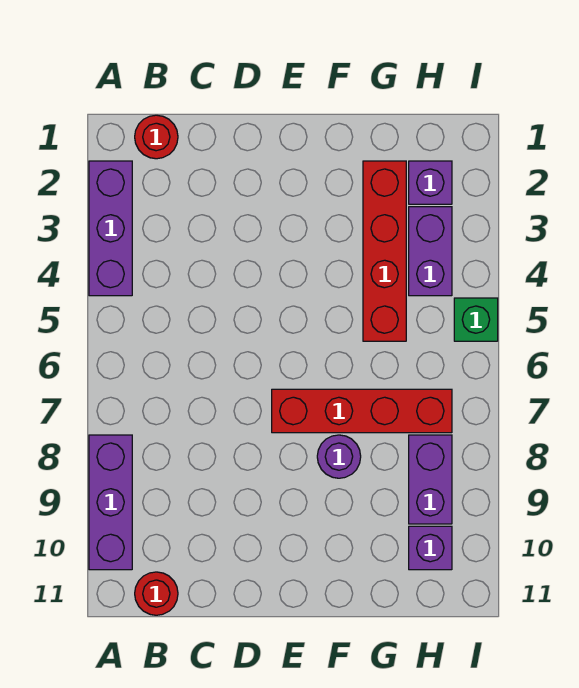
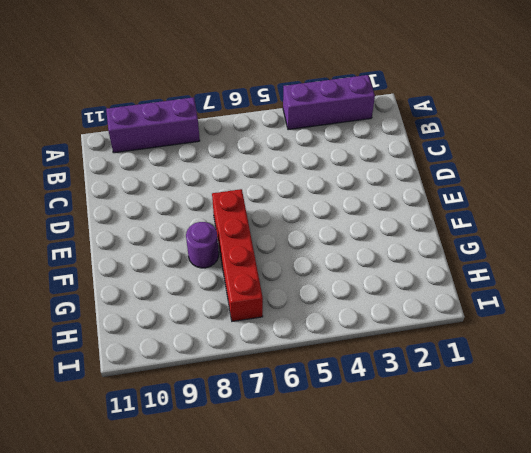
none -> red 1x1 round brick [135,115,178,159]
none -> red 1x1 round brick [135,572,178,615]
none -> red 1x4 brick [363,161,406,341]

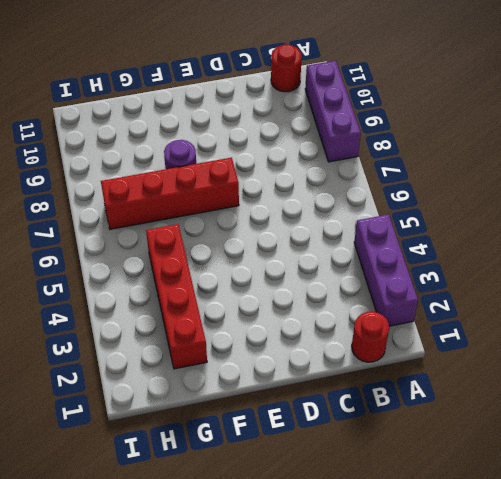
none -> purple 1x1 brick [409,161,452,204]
none -> purple 1x2 brick [409,207,452,296]
none -> purple 1x2 brick [409,435,452,524]

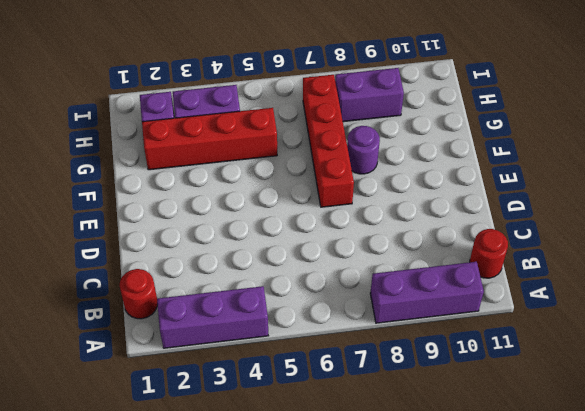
none -> purple 1x1 brick [409,526,452,570]
none -> green 1x1 brick [454,298,498,341]

